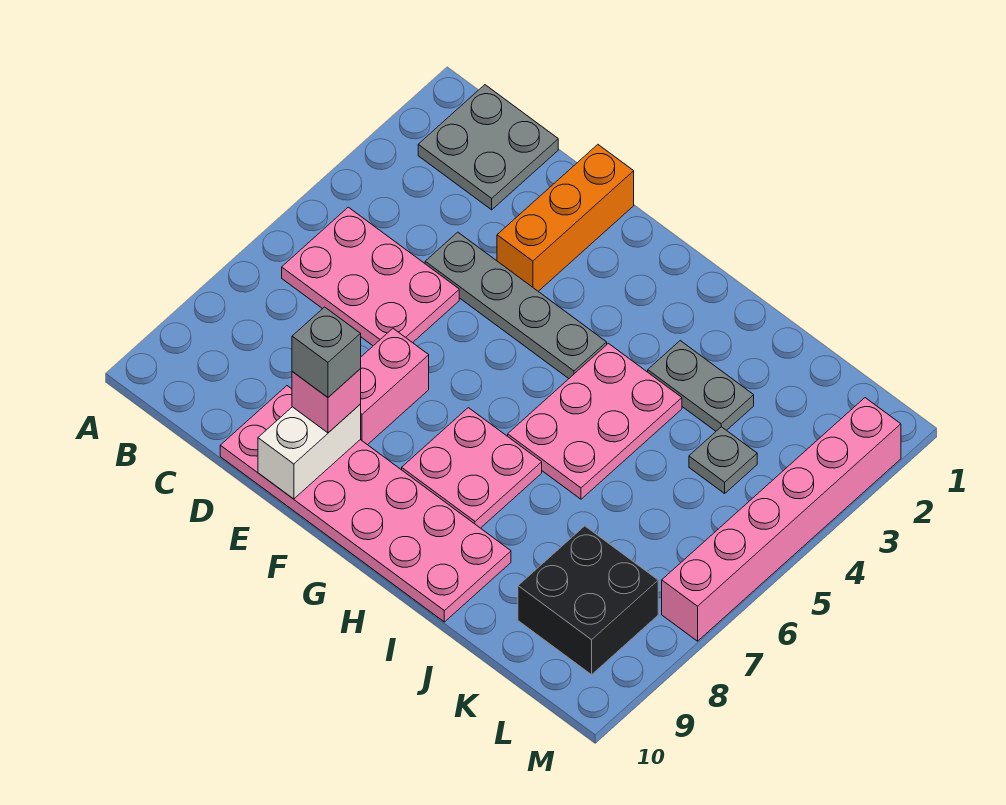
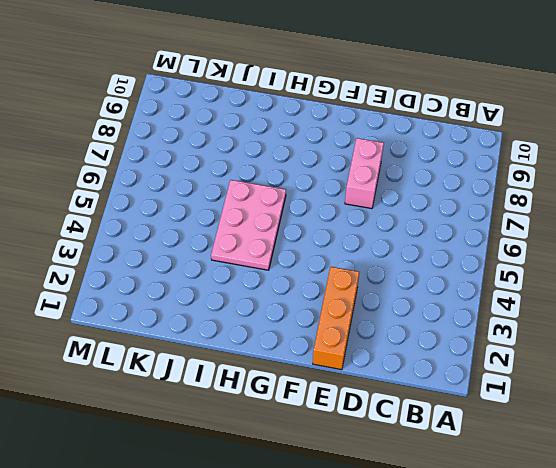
none -> grey 2x2 plate [418,85,558,210]
none -> pink 2x3 plate [282,207,459,346]
none -> grey 1x4 plate [425,232,607,378]

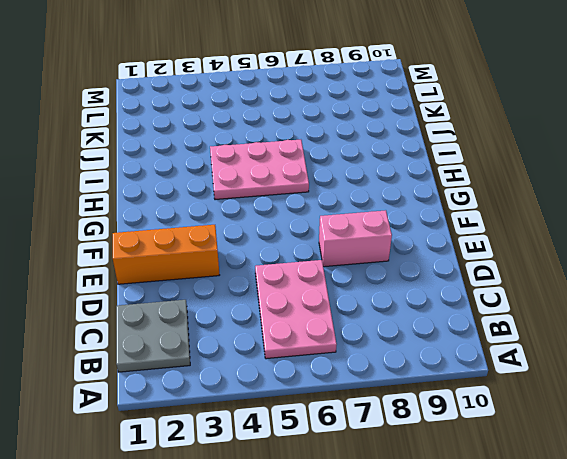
none -> grey 1x4 plate [425,232,607,378]
none -> pink 2x6 plate [220,386,511,622]
none -> pink 2x2 plate [402,408,542,528]

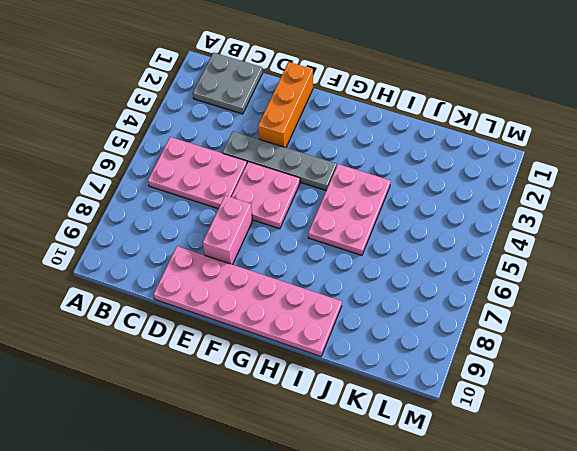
pink 2x2 plate [232,162,300,229] -> pink 2x2 plate moved to [402,408,542,528]
none -> grey 1x2 plate [648,341,754,431]
none -> grey 1x1 plate [689,427,757,493]
none -> black 2x2 brick [518,526,658,675]

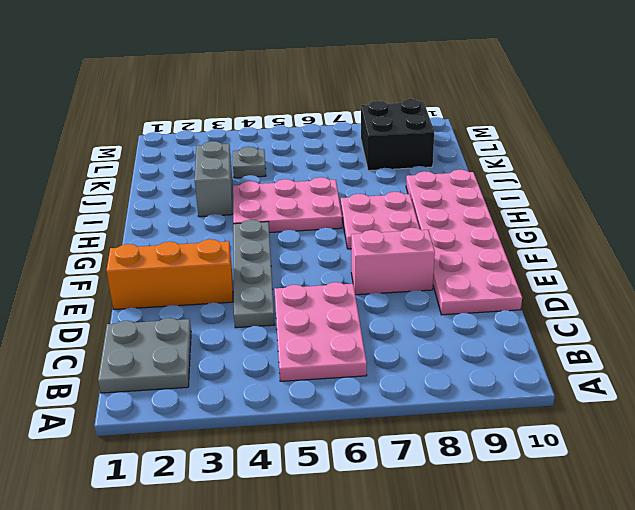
grey 1x2 brick [195,141,232,217] -> grey 1x2 plate [648,341,754,431]
none -> pink 1x6 brick [662,398,901,641]
none -> white 1x2 brick [258,405,361,499]
none -> pink 1x1 brick [292,369,361,433]

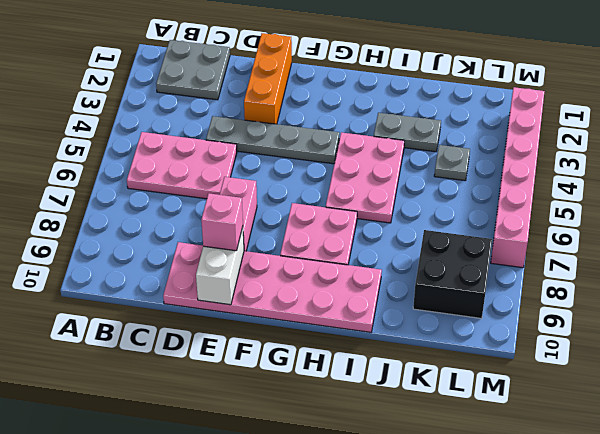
none -> grey 1x1 brick [292,307,361,397]

